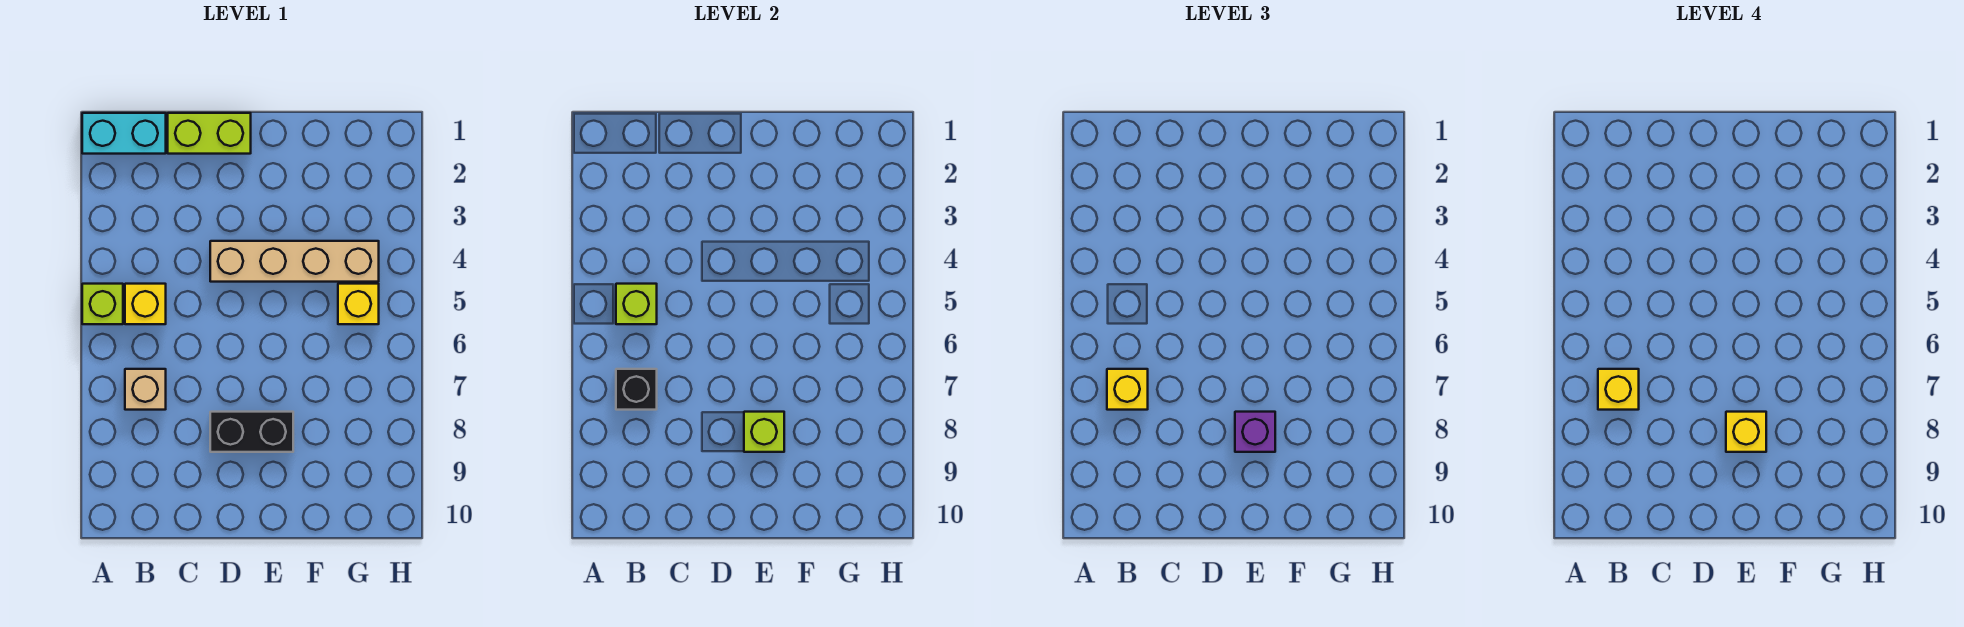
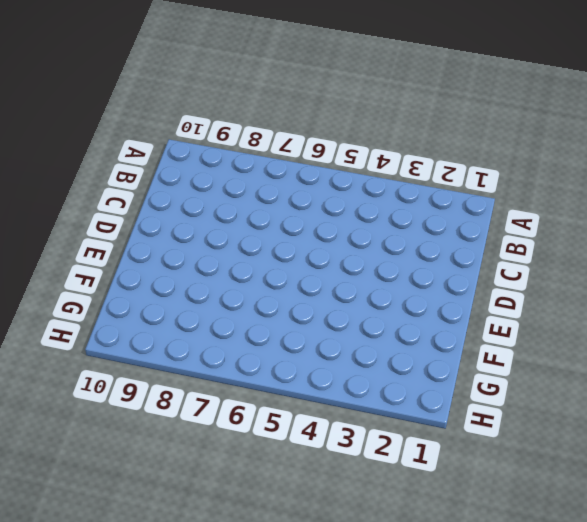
none -> cyan 1x2 brick [82,113,166,154]
none -> lime 1x1 brick [82,284,123,324]
none -> yellow 1x1 brick [125,284,166,324]

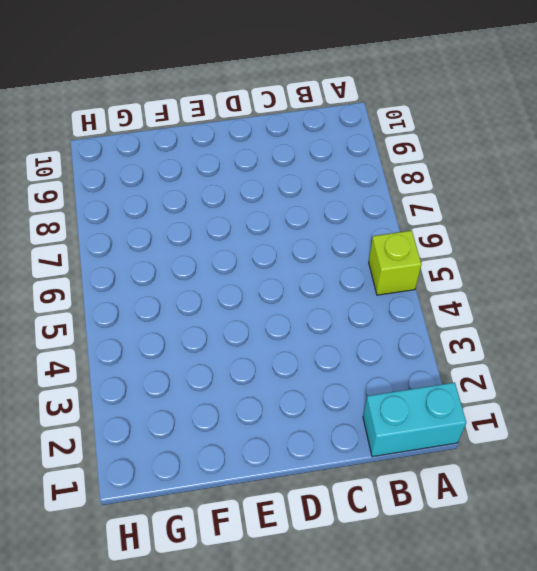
none -> yellow 1x1 brick [125,284,166,324]
none -> tan 1x1 brick [125,369,166,410]
none -> lime 1x2 brick [168,113,251,154]

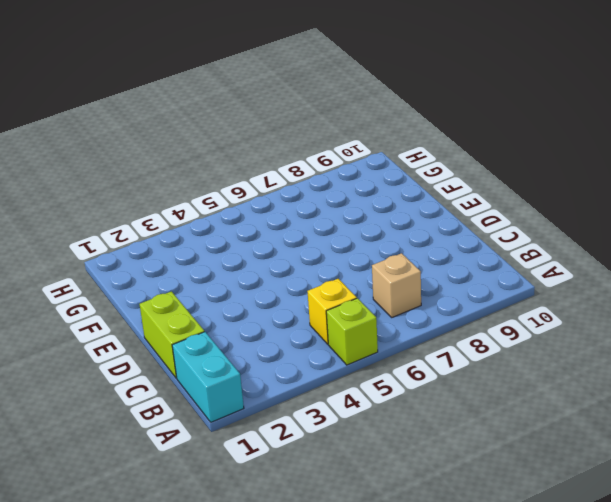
none -> tan 1x4 brick [210,241,379,282]
none -> black 1x2 brick [210,412,293,452]
none -> yellow 1x1 brick [338,284,379,324]

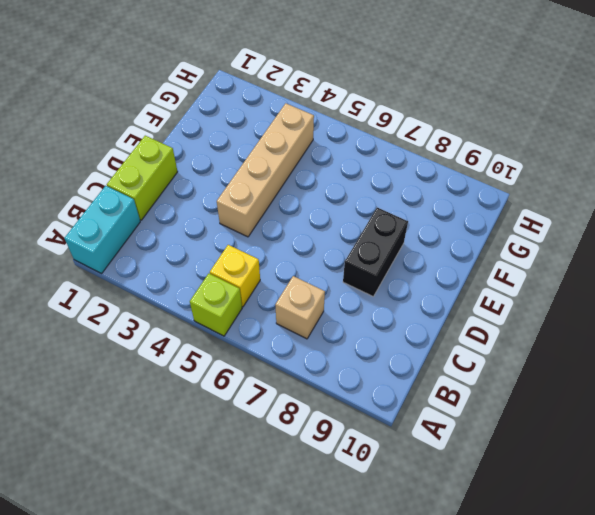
none -> yellow 1x1 brick [338,284,379,324]
none -> lime 1x1 brick [616,284,657,324]
none -> black 1x1 brick [616,369,657,410]

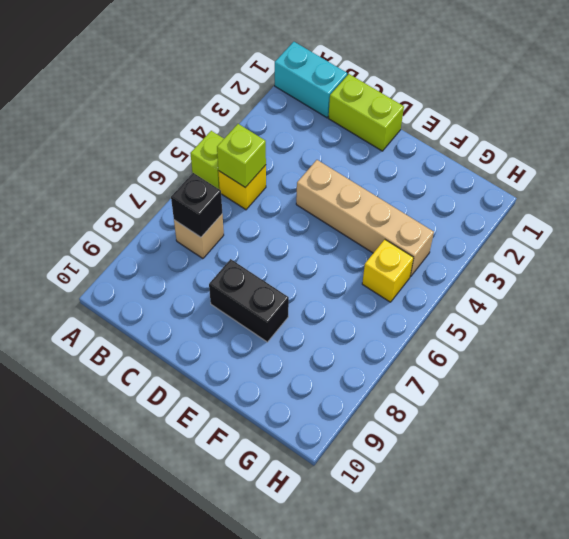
none -> lime 1x1 brick [744,412,784,452]
none -> yellow 1x1 brick [1107,369,1148,410]
none -> purple 1x1 brick [1235,412,1275,452]

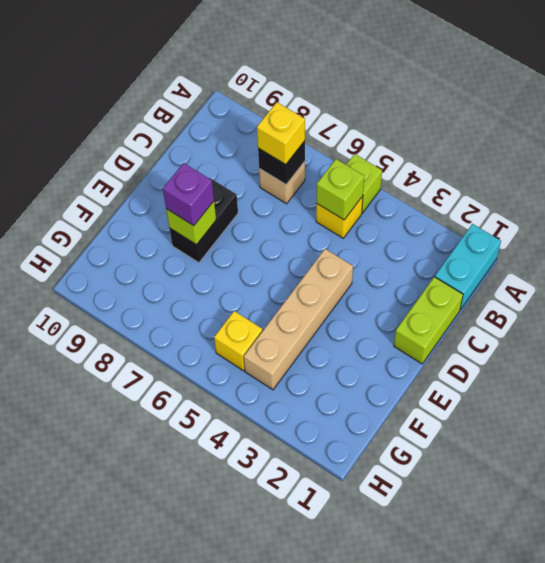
none -> yellow 1x1 brick [1598,369,1639,410]
none -> yellow 1x1 brick [1726,412,1766,452]

